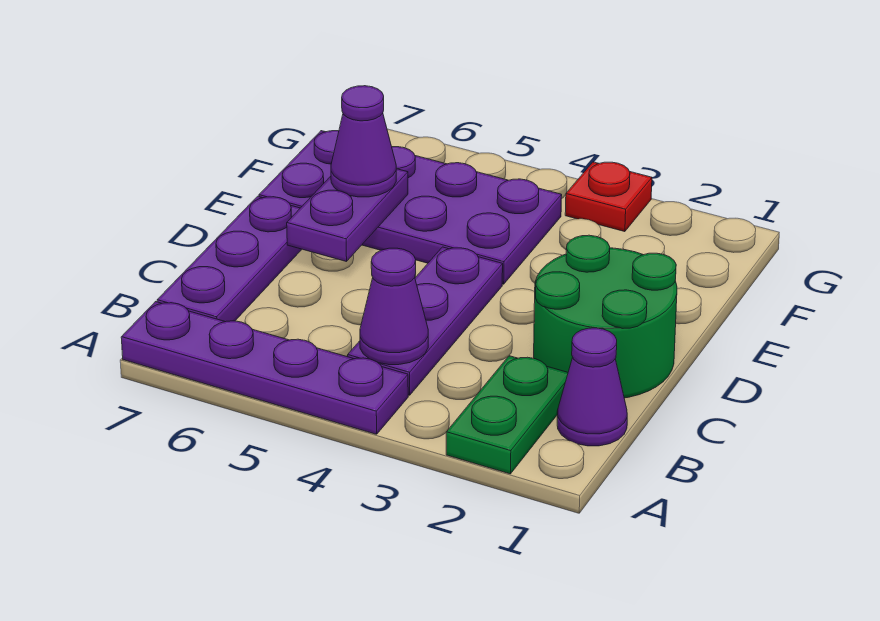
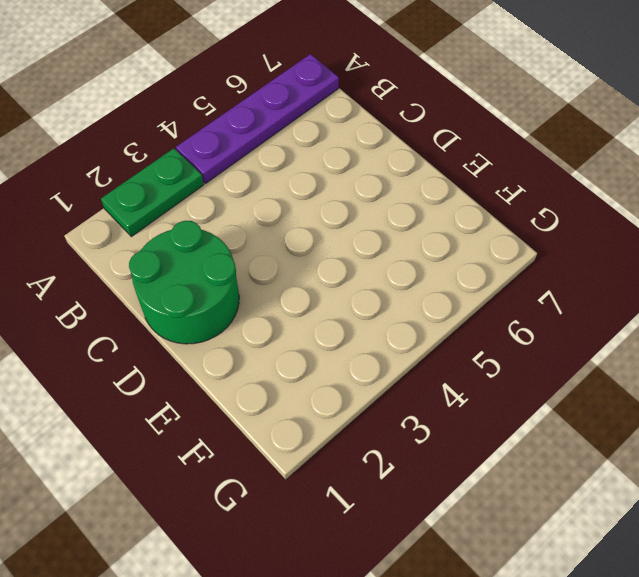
green 1x2 plate [101,148,204,237] -> green 1x2 plate turned to [446,356,568,474]
none -> purple 1x1 cone [557,328,627,446]
none -> purple 1x3 plate [348,247,503,395]

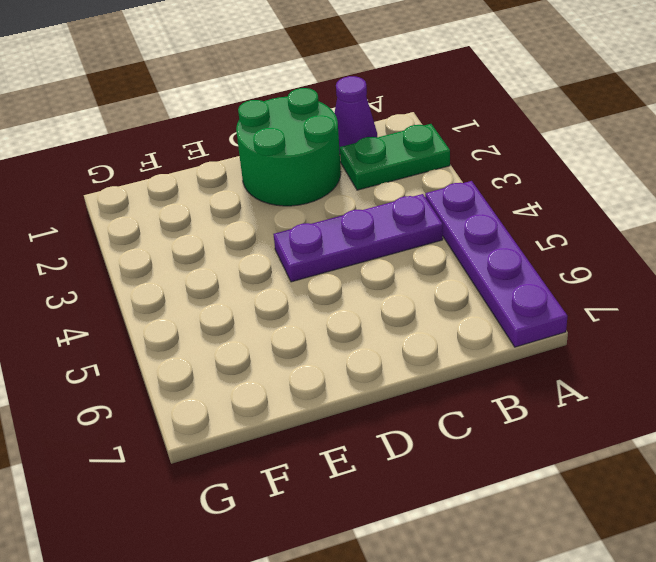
none -> purple 1x3 plate [157,196,302,322]
none -> purple 2x4 plate [259,131,562,284]

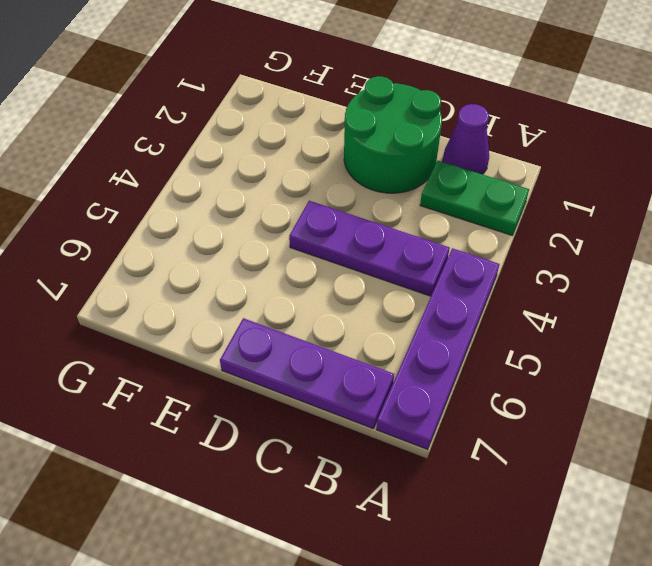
none -> purple 2x4 plate [259,131,562,284]
none -> red 1x1 plate [565,162,652,232]

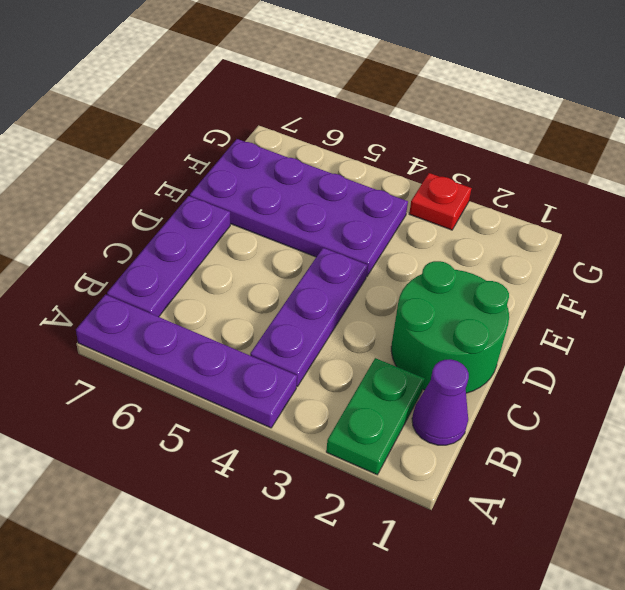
none -> purple 1x1 cone [360,248,428,365]
none -> purple 1x2 plate [287,169,408,262]

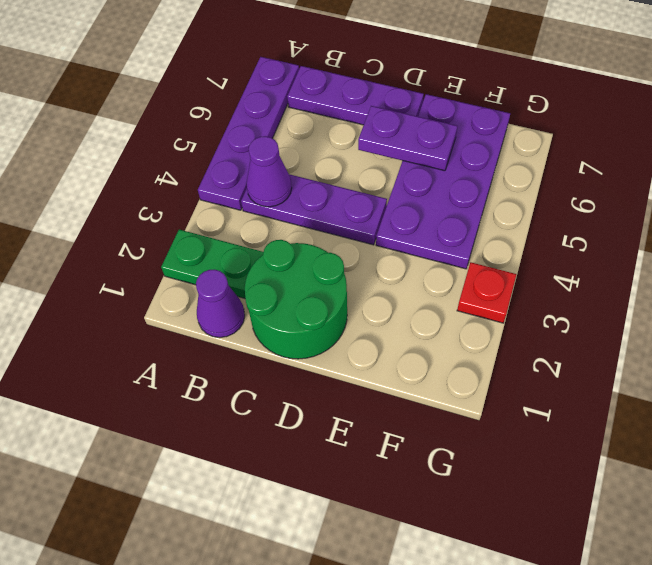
none -> purple 1x1 cone [331,86,396,197]

